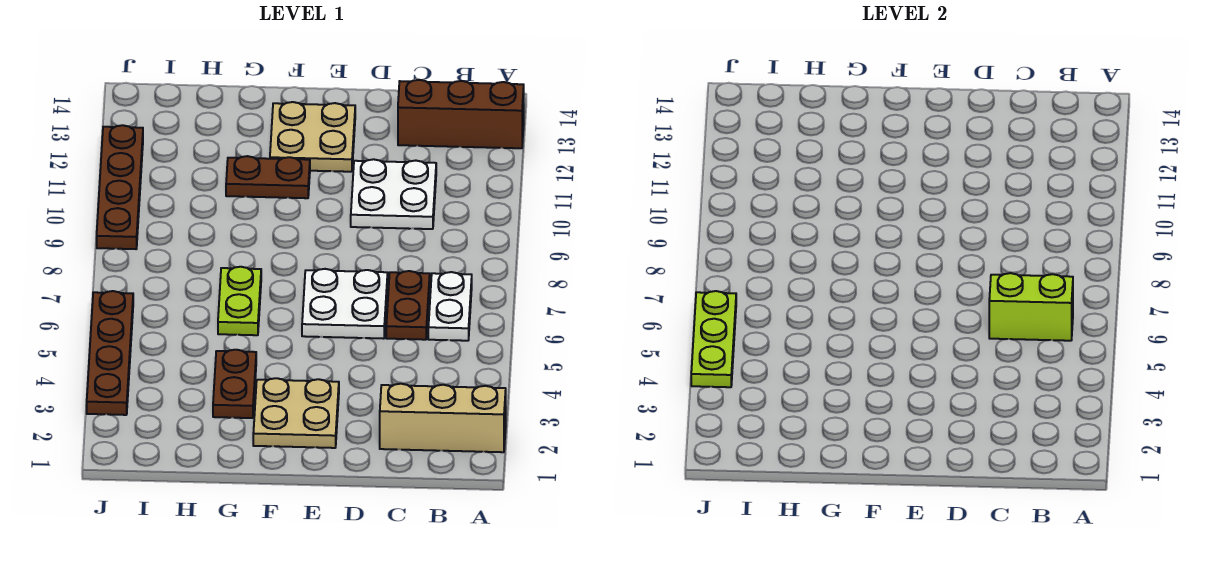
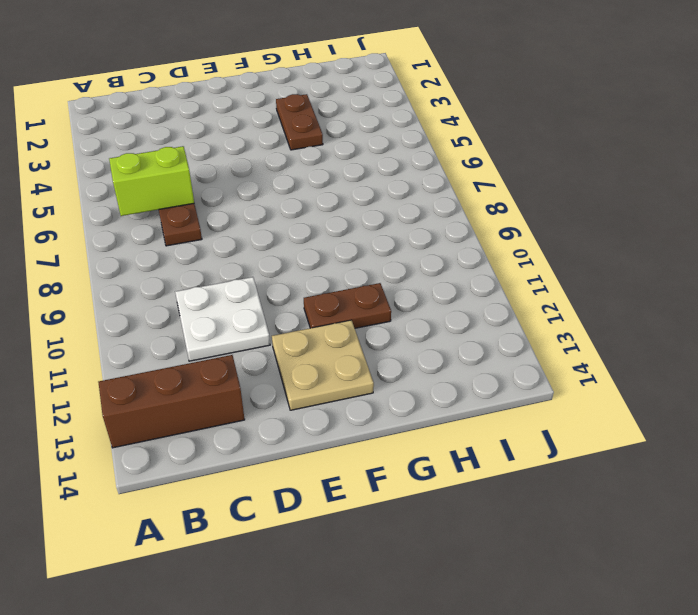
none -> tan 1x3 brick [380,384,506,452]
none -> white 1x2 plate [428,272,472,341]
none -> white 2x2 plate [302,269,388,339]

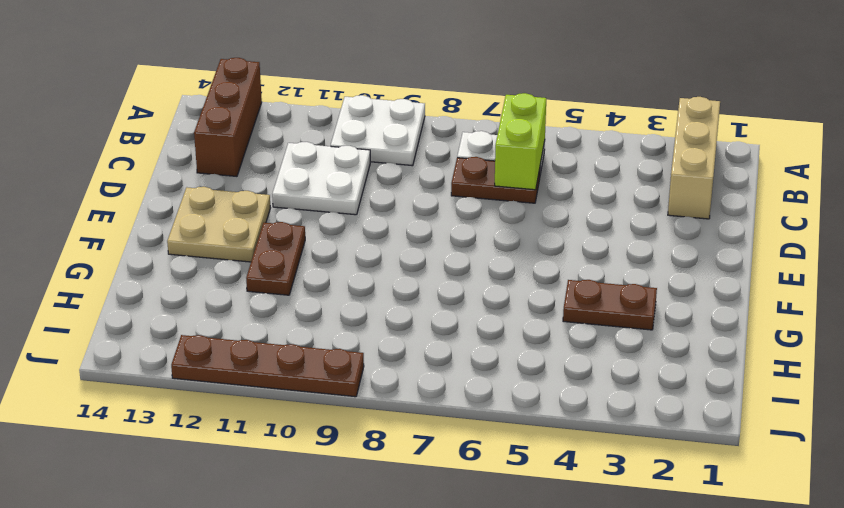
white 2x2 plate [331,95,425,166] -> white 2x2 plate moved to [302,269,388,339]
none -> tan 2x2 plate [253,378,339,448]
none -> lime 1x2 plate [218,267,261,335]
none -> brown 1x4 plate [87,291,133,415]

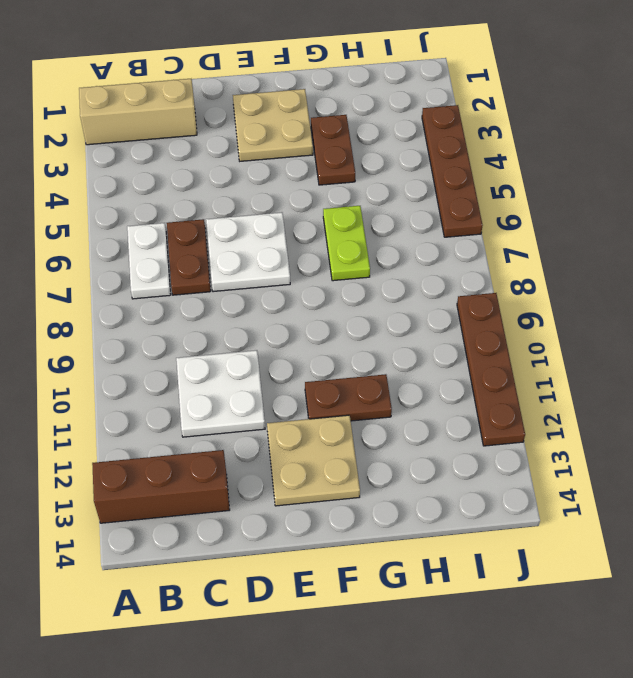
none -> lime 1x2 brick [989,273,1073,341]
none -> lime 1x3 plate [691,291,736,387]

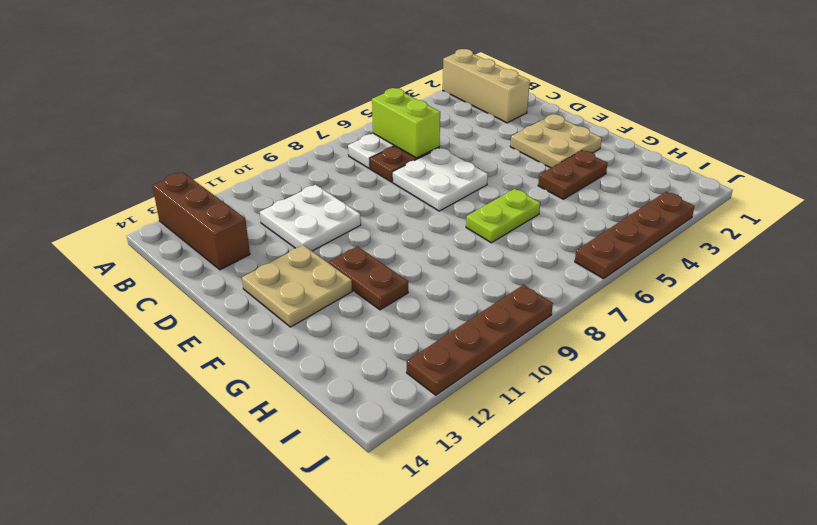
none -> lime 1x3 plate [691,291,736,387]

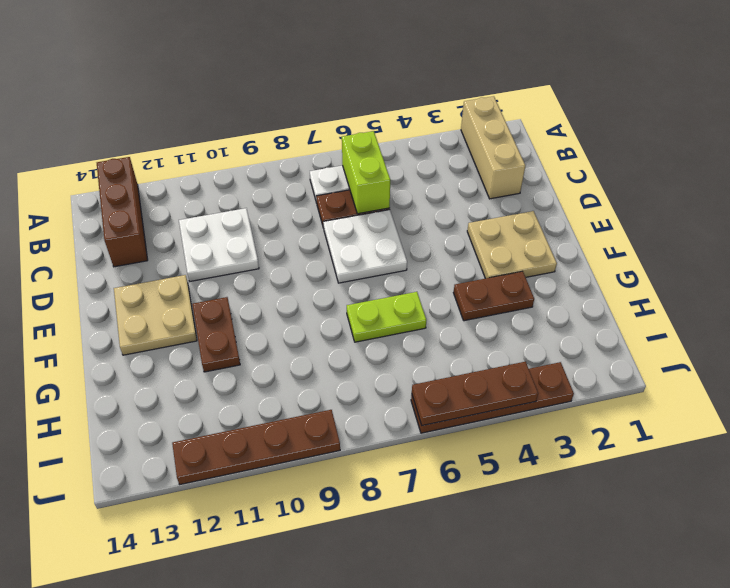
brown 1x3 plate [412,362,538,426] -> lime 1x3 plate [691,291,736,387]

